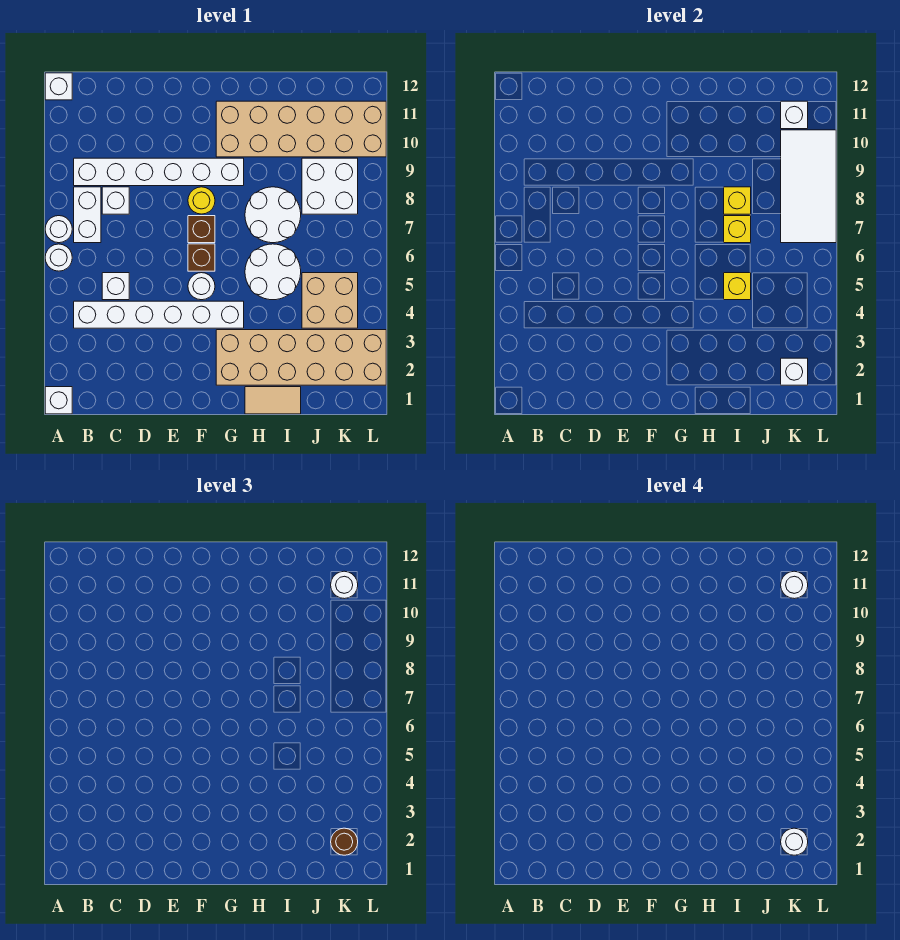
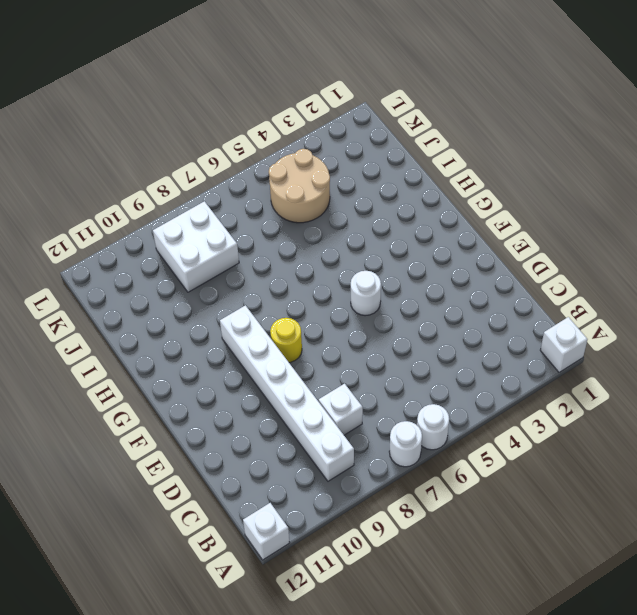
tan 2x2 round brick [269,149,330,223] -> tan 2x2 brick [302,273,358,328]
none -> white 1x6 brick [74,301,244,328]
none -> white 1x2 brick [74,187,101,243]
none -> white 1x1 brick [102,273,129,300]
none -> brown 1x1 brick [188,244,215,271]

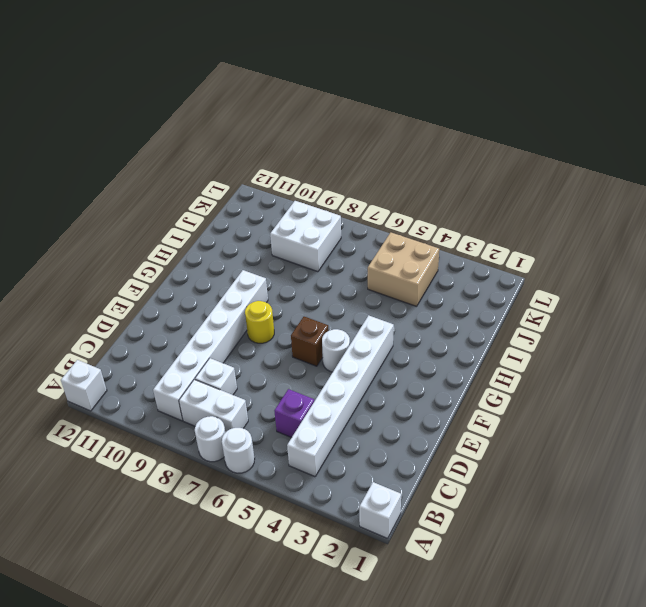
purple 1x1 brick [275,389,314,438] -> white 1x1 brick [102,273,129,300]
none -> brown 1x1 brick [188,216,215,243]
none -> tan 2x6 brick [216,330,386,385]
none -> tan 2x6 brick [216,101,386,157]
none -> tan 1x2 tile [245,387,301,414]

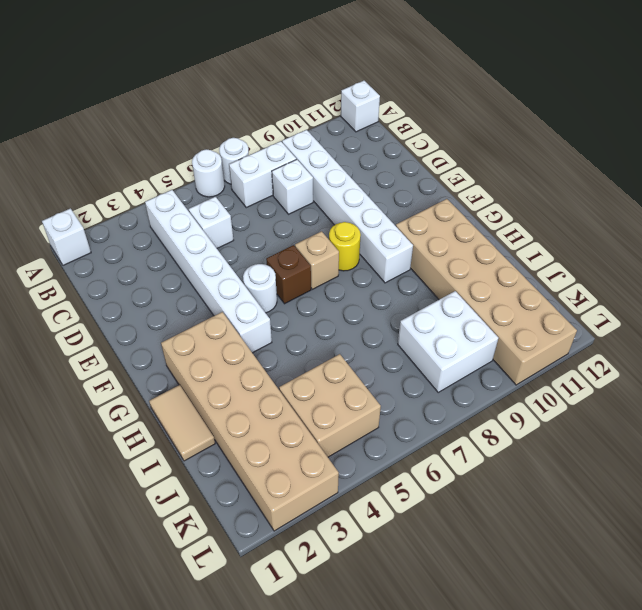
tan 1x1 brick [295,231,339,289] -> brown 1x1 brick [188,216,215,243]
none -> white 2x2 round brick [245,244,301,300]
none -> white 2x2 round brick [245,187,301,243]
none -> yellow 1x1 brick [724,273,751,300]
none -> yellow 1x1 brick [724,216,751,243]

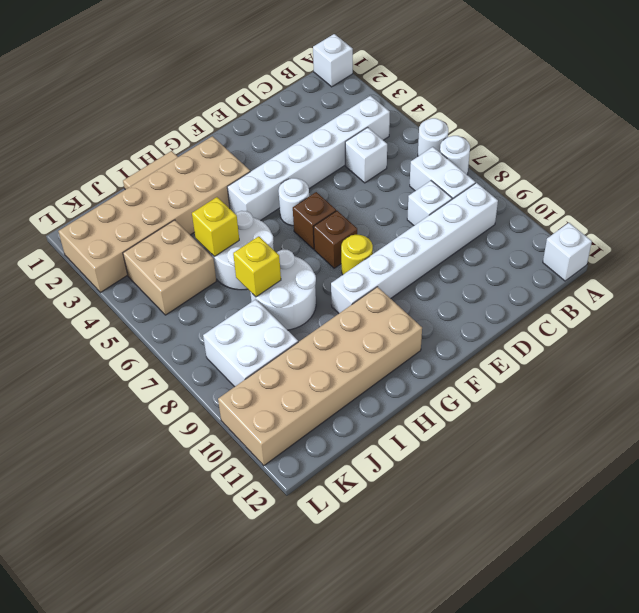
none -> yellow 1x1 brick [724,187,751,214]
none -> white 1x1 brick [781,358,808,385]
none -> white 2x4 tile [781,130,836,243]
none -> white 1x1 brick [781,101,808,129]

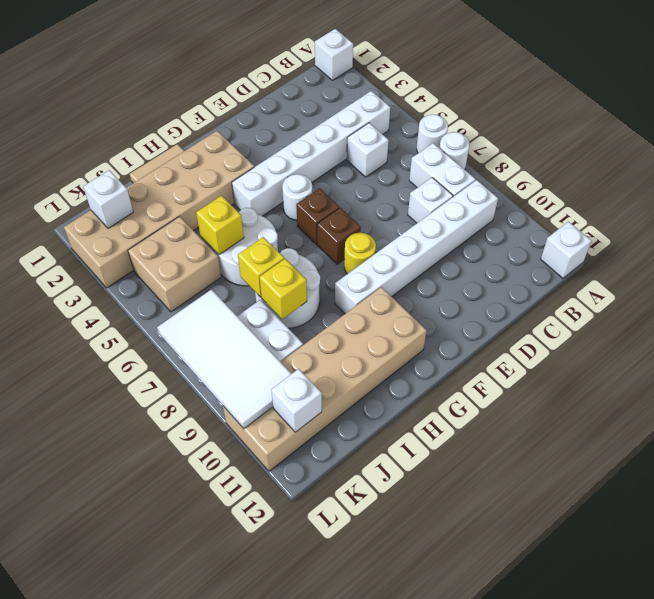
none -> brown 1x1 round brick [331,828,358,855]
none -> white 1x1 round brick [331,571,358,599]
none -> white 1x1 round brick [781,828,808,855]
none -> white 1x1 round brick [781,571,808,599]

